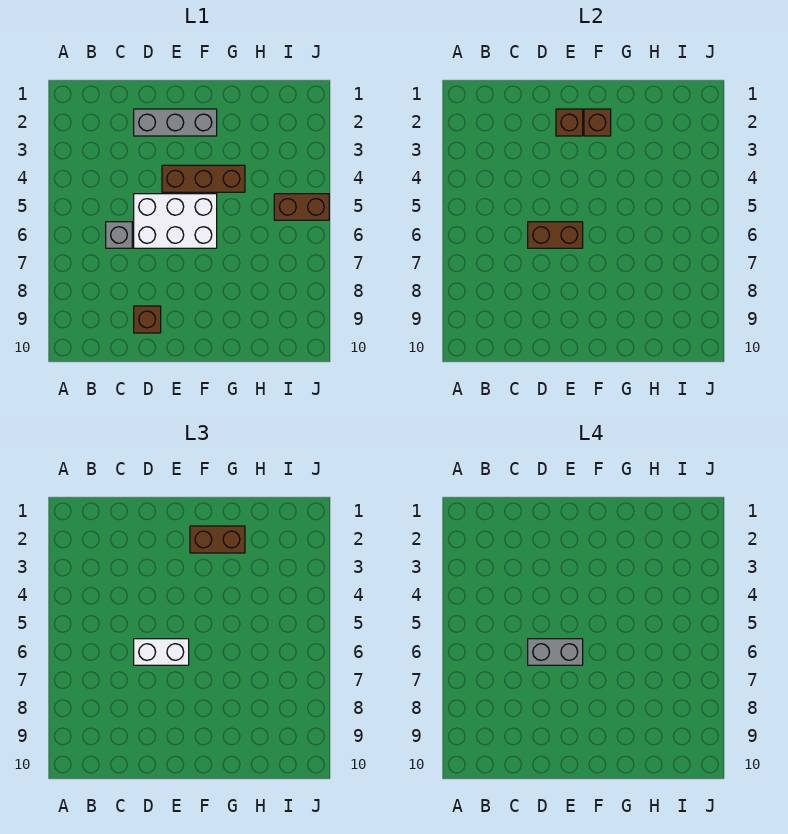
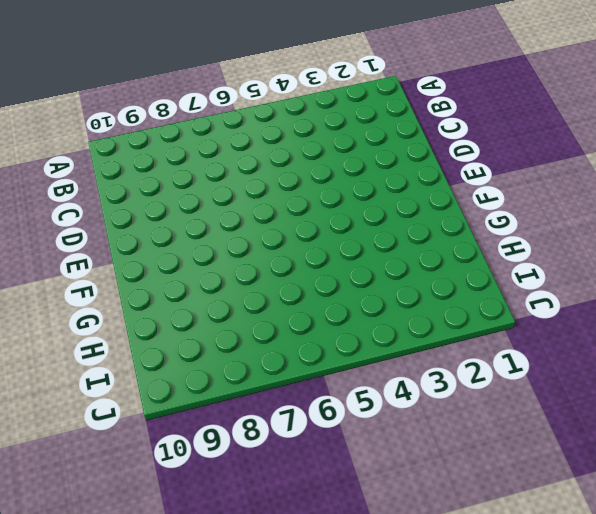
none -> grey 1x1 brick [106,222,132,248]
none -> grey 1x3 brick [134,109,217,136]
none -> white 2x3 brick [134,194,217,248]

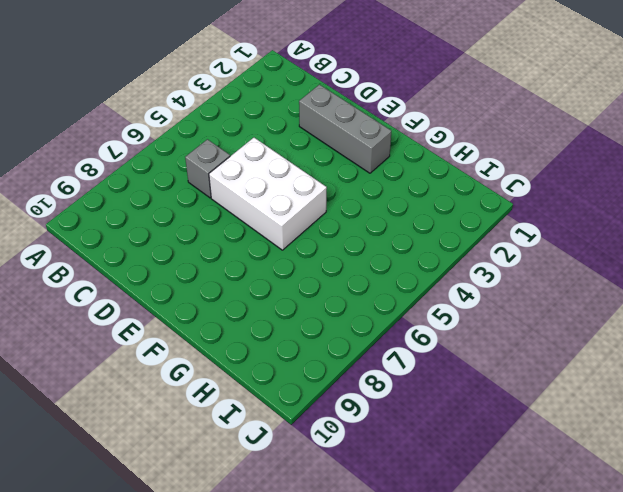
none -> brown 1x1 brick [134,306,161,333]
none -> brown 1x3 brick [162,165,245,192]
none -> brown 1x2 brick [274,194,329,220]

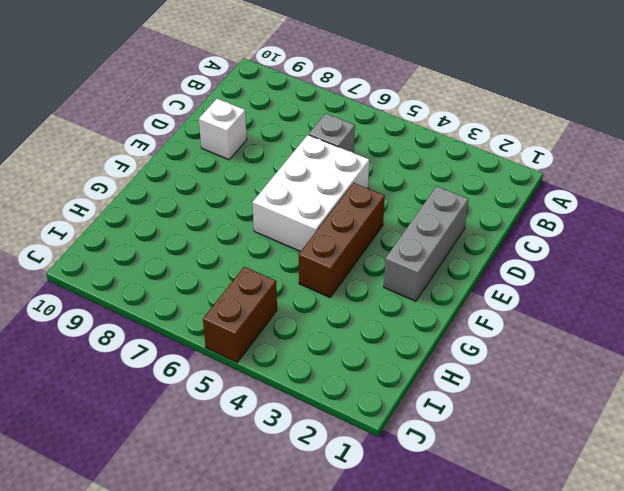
white 1x1 brick [199,99,247,160] -> brown 1x1 brick [134,306,161,333]
none -> brown 1x2 brick [528,222,583,248]
none -> brown 1x1 brick [556,109,583,136]
none -> brown 1x1 brick [584,109,611,136]

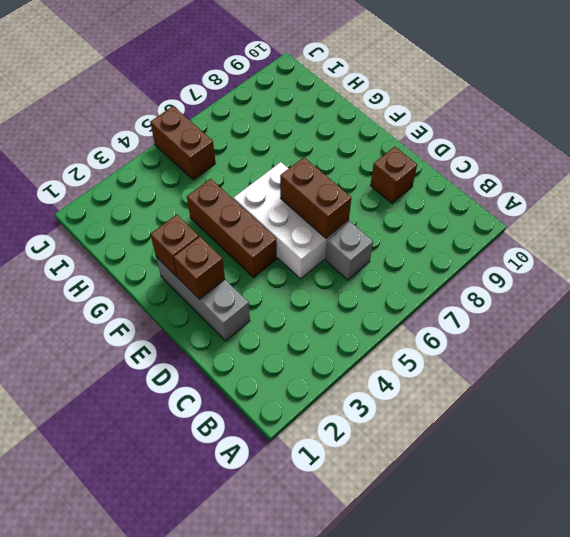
none -> white 1x2 brick [134,639,189,665]
none -> brown 1x2 brick [190,526,245,553]
none -> grey 1x2 brick [528,639,583,665]

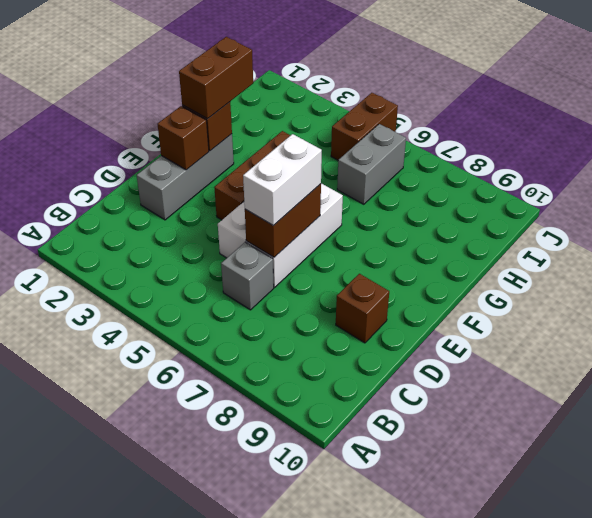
grey 1x2 brick [337,124,406,204] -> grey 1x2 brick moved to [528,639,583,665]

